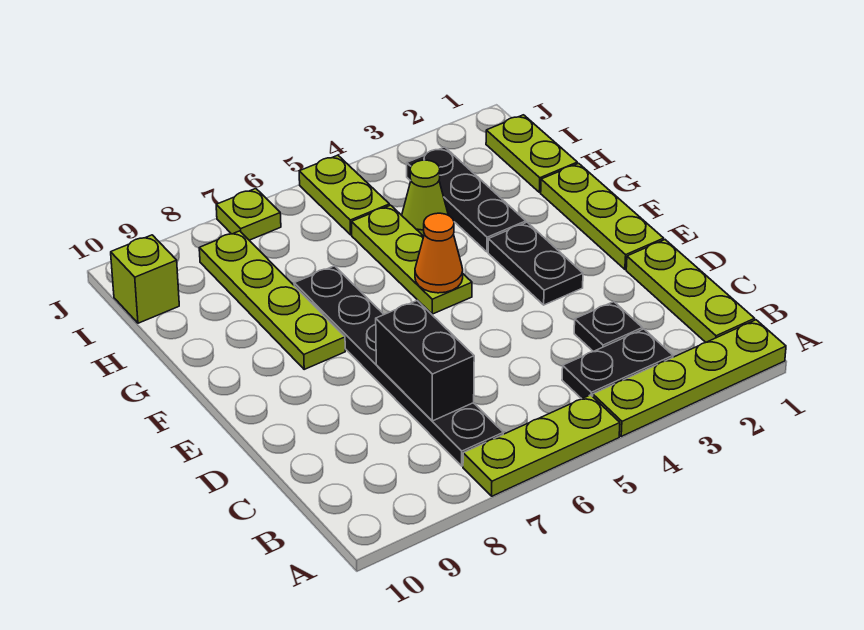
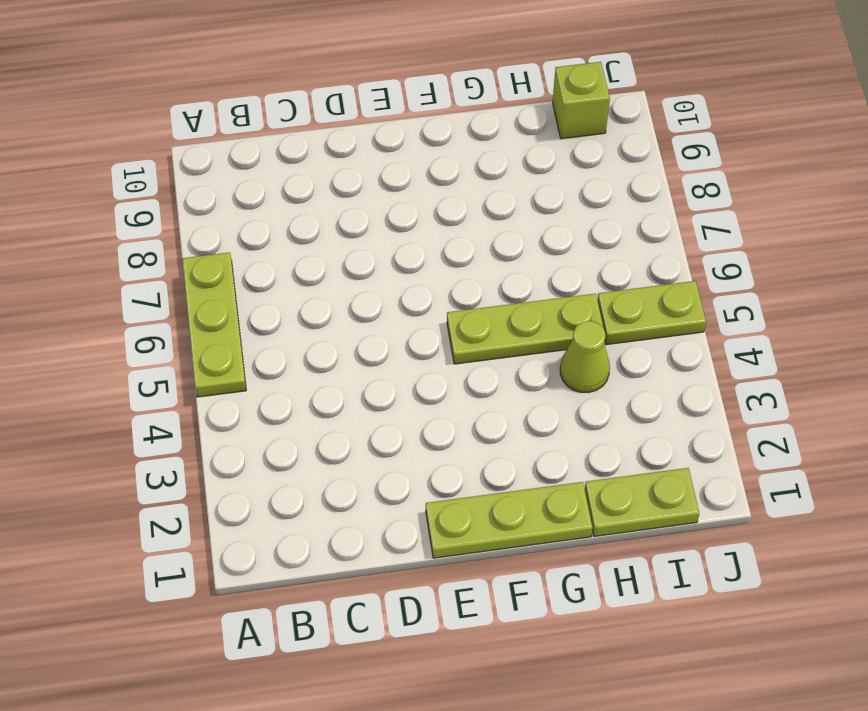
none -> lime 1x4 plate [593,320,786,436]
none -> lime 1x3 plate [626,240,755,342]
none -> black 1x2 plate [562,329,673,399]

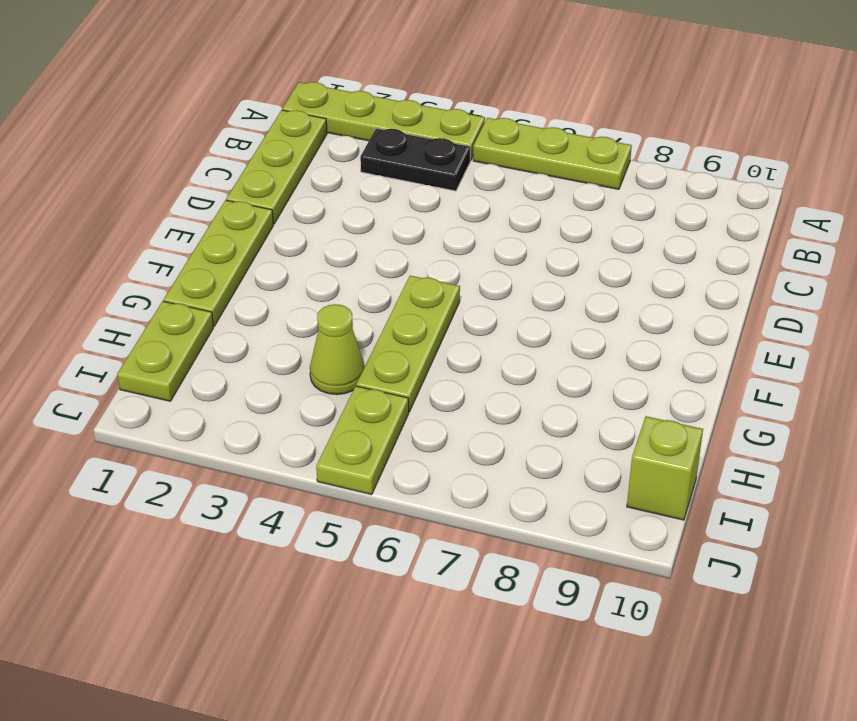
none -> black 1x6 plate [294,266,503,466]
none -> black 1x1 plate [574,302,642,352]
none -> black 1x2 plate [488,222,583,305]

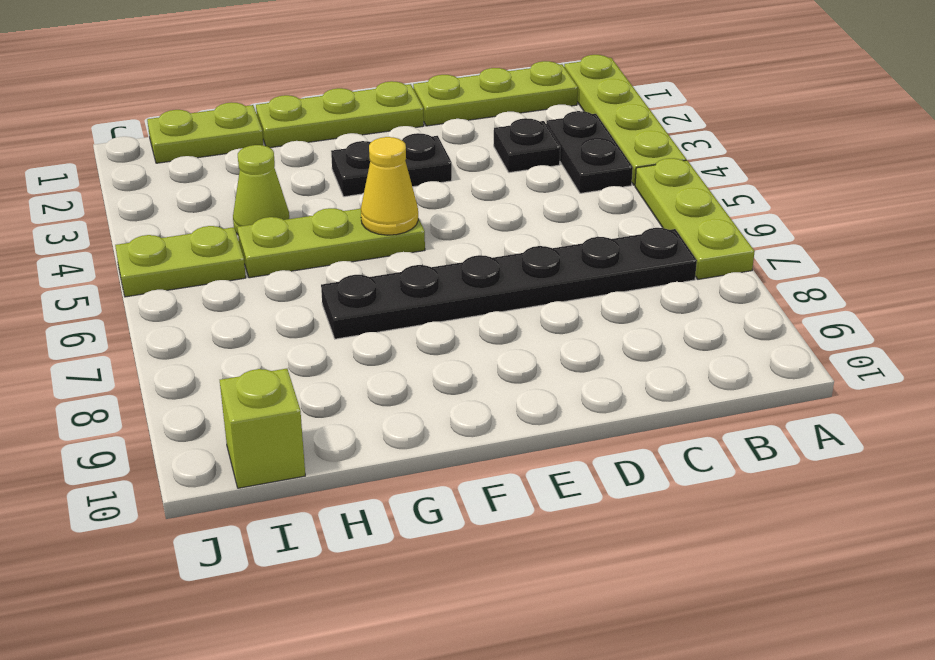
yellow 1x1 cone [361,137,418,235] -> orange 1x1 cone [415,213,463,293]
none -> lime 1x4 plate [199,231,345,369]
none -> black 1x3 plate [407,147,526,252]
none -> lime 1x1 plate [216,189,281,240]

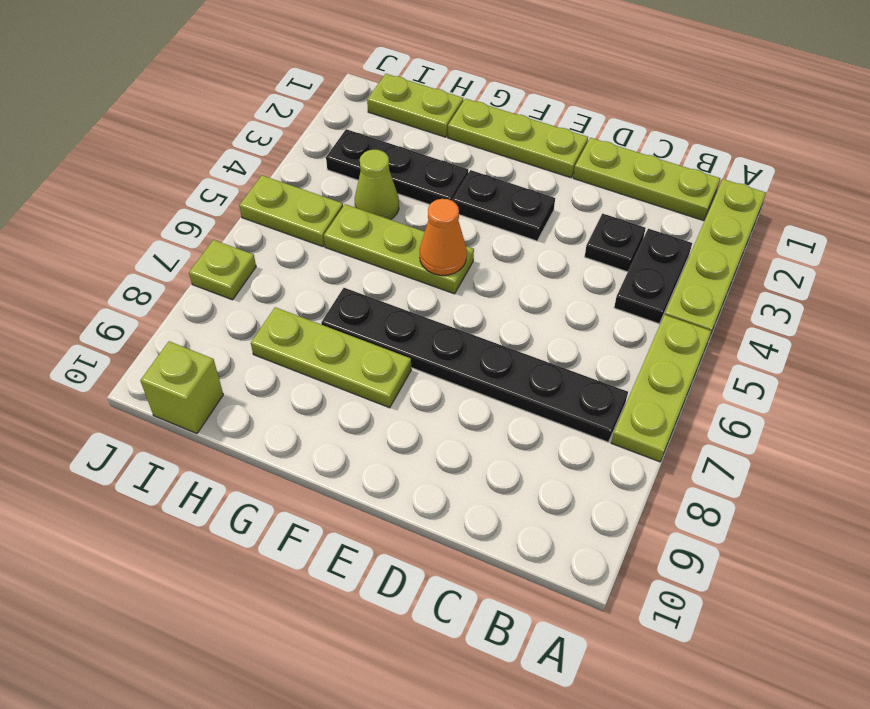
lime 1x3 plate [251,307,411,408] -> lime 1x4 plate [199,231,345,369]
none -> black 1x2 brick [376,301,474,421]

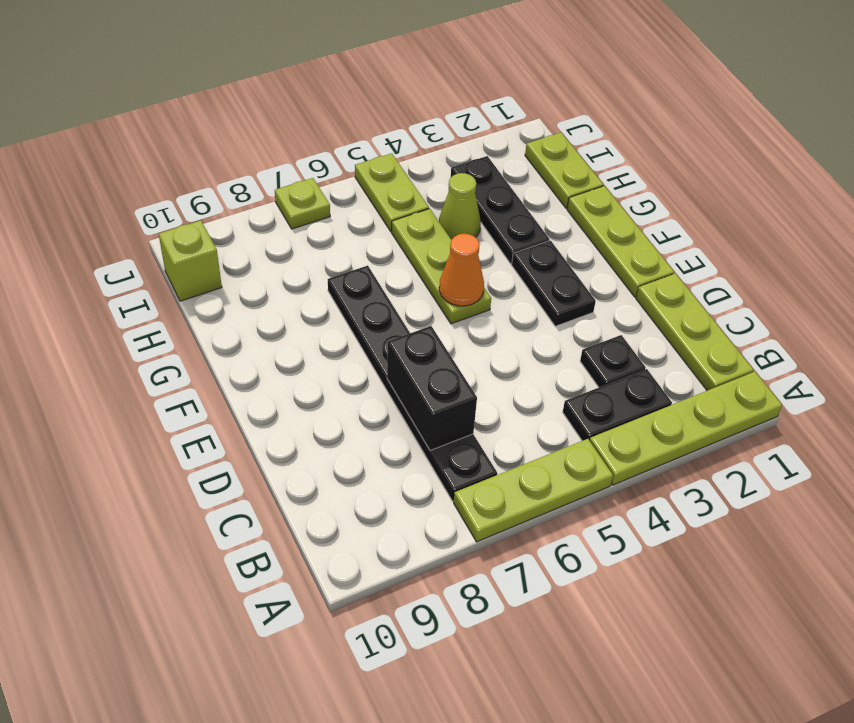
none -> lime 1x4 plate [199,231,345,369]

